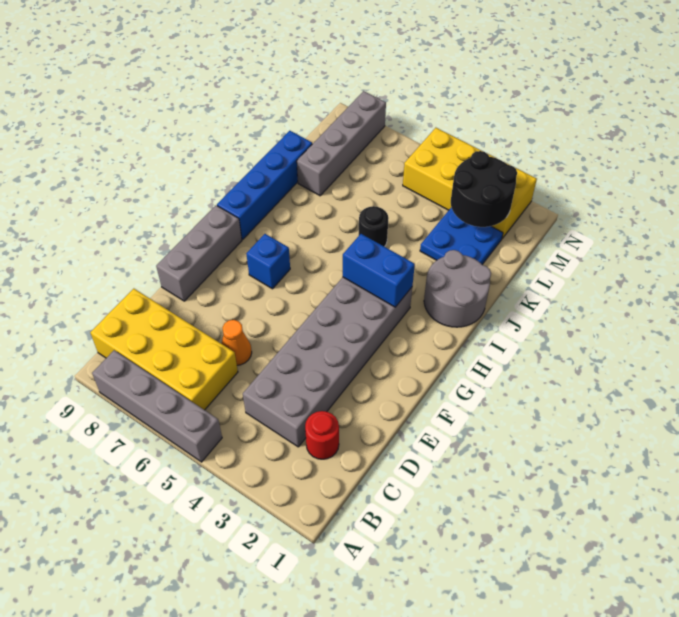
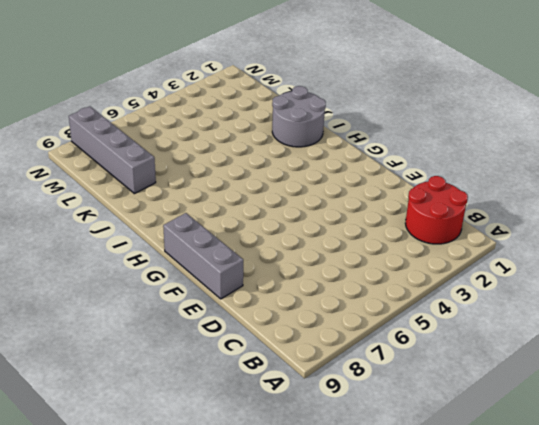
red 2x2 round brick [405,176,468,244] -> red 1x1 round brick [305,411,339,459]
none -> grey 1x4 brick [92,350,222,462]
none -> yellow 2x4 brick [90,289,238,410]
none -> grey 2x6 brick [243,277,412,447]

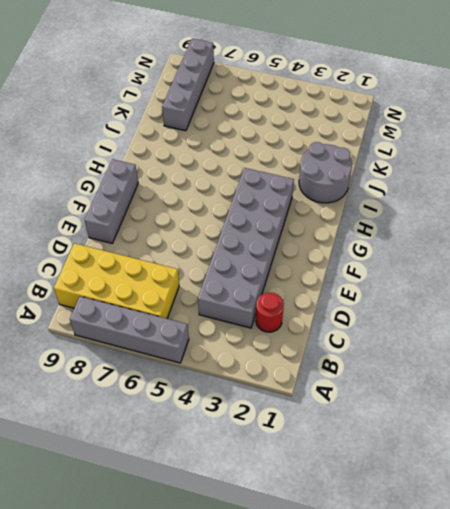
none -> orange 1x1 cone [222,320,252,365]
none -> blue 1x1 brick [246,234,290,289]
none -> blue 1x4 brick [217,131,312,239]

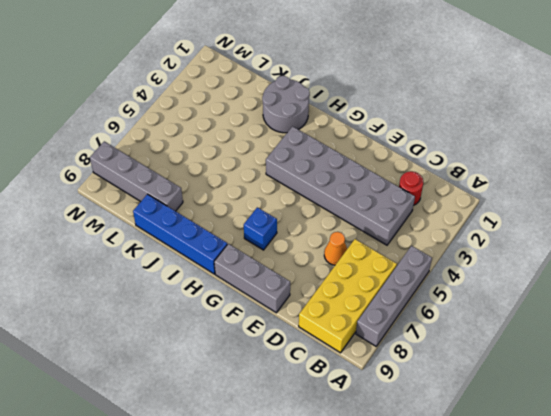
none -> black 1x1 round brick [359,206,388,247]
none -> blue 2x2 plate [420,207,503,264]
none -> yellow 2x4 brick [403,128,537,239]

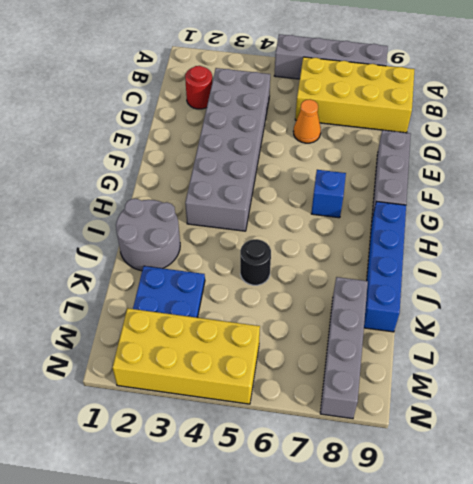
none -> blue 1x2 brick [343,234,415,307]
none -> black 2x2 round brick [451,151,517,227]

